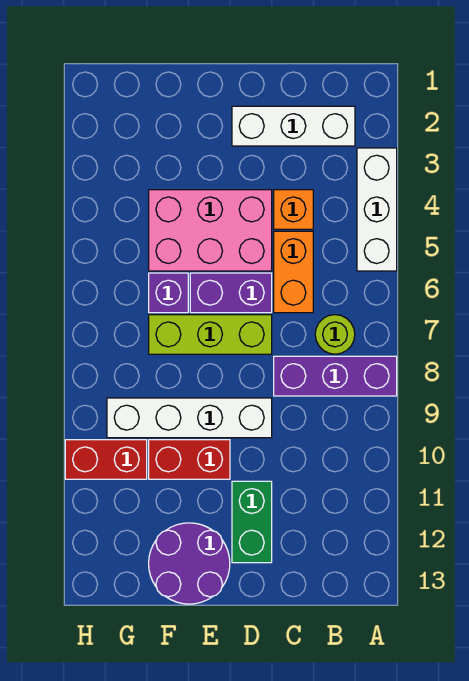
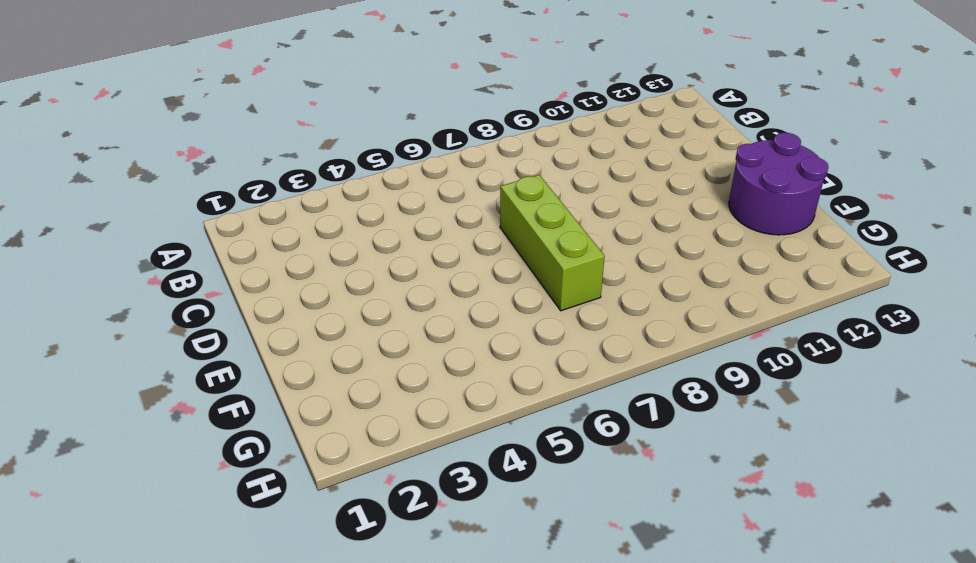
none -> white 1x3 brick [357,148,397,271]
none -> purple 1x3 brick [274,356,397,396]
none -> white 1x3 brick [232,106,355,146]

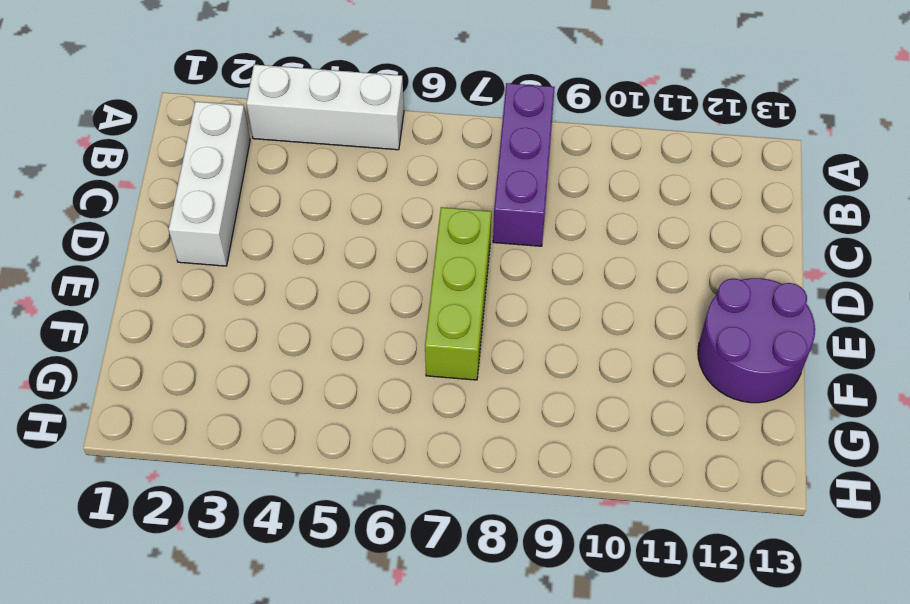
none -> lime 1x1 round brick [315,315,355,354]
none -> orange 1x1 brick [274,190,313,229]
none -> orange 1x2 brick [274,231,313,313]

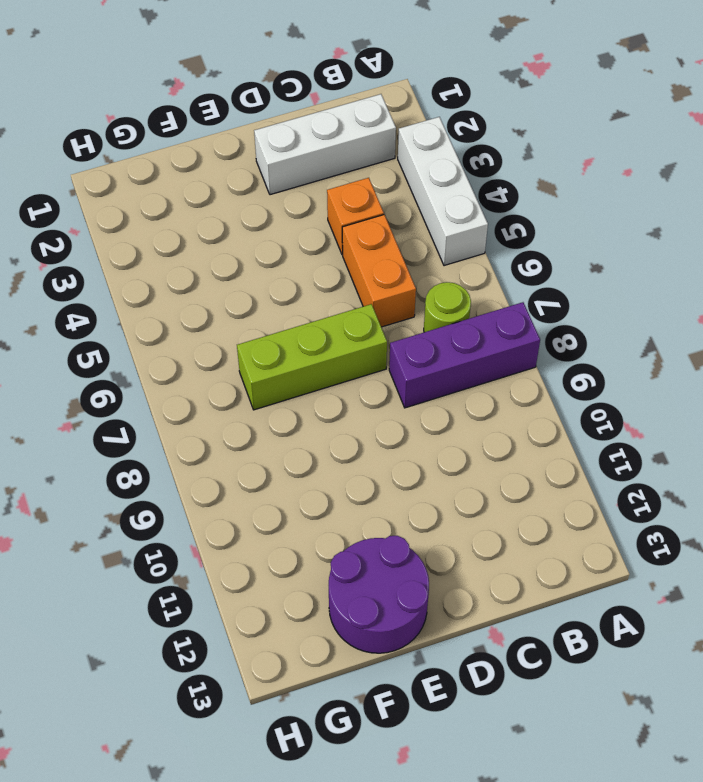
none -> pink 2x3 brick [149,190,272,271]
none -> purple 1x2 brick [190,273,272,313]
none -> white 1x4 brick [107,398,272,438]

